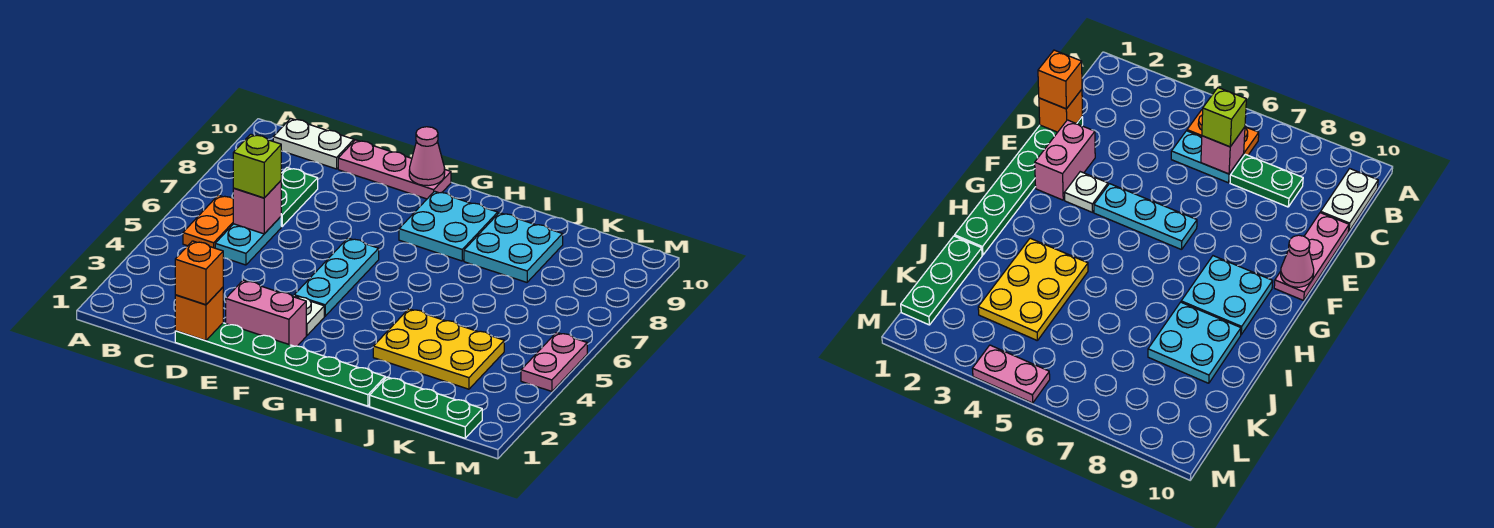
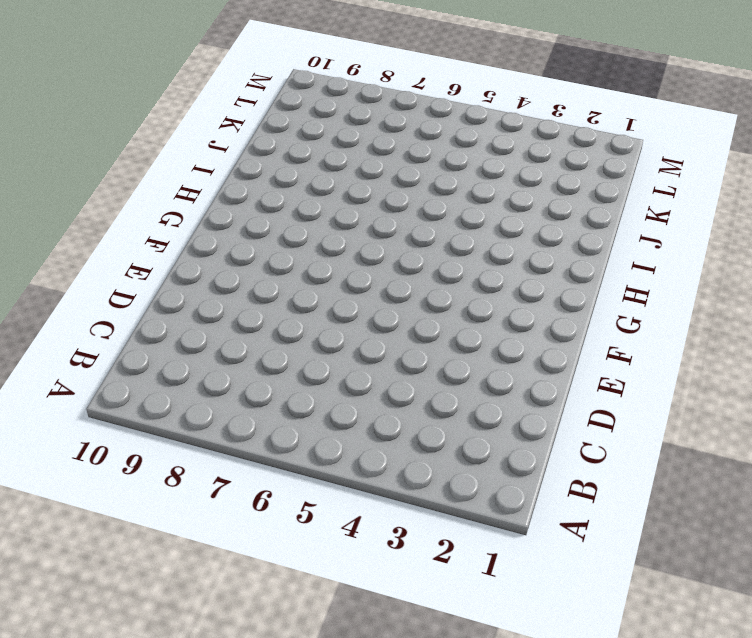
none -> orange 1x2 plate [183,195,233,248]
none -> white 1x2 plate [273,118,354,169]
none -> cyan 1x2 plate [215,217,281,265]

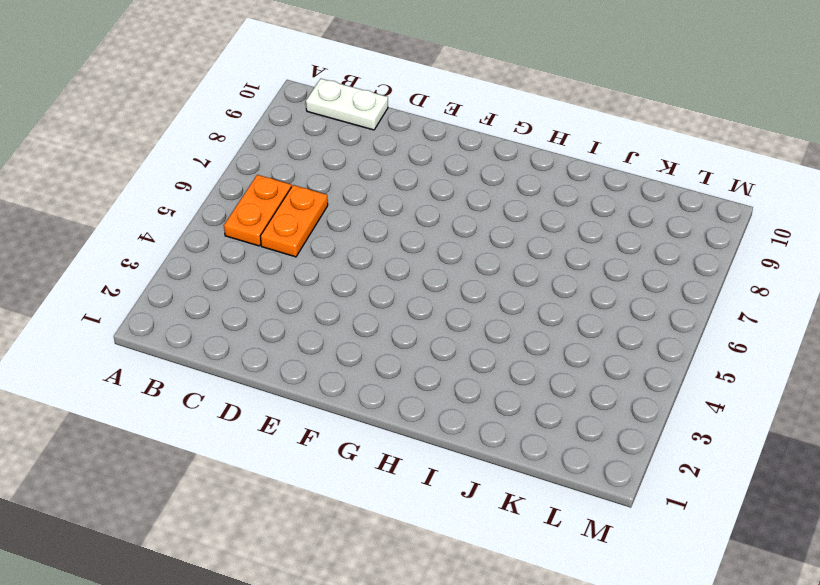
orange 1x2 plate [261,185,328,257] -> cyan 1x2 plate [215,217,281,265]
none -> green 1x2 plate [281,168,318,226]
none -> green 1x6 plate [175,323,385,406]
none -> pink 1x3 plate [338,140,451,199]

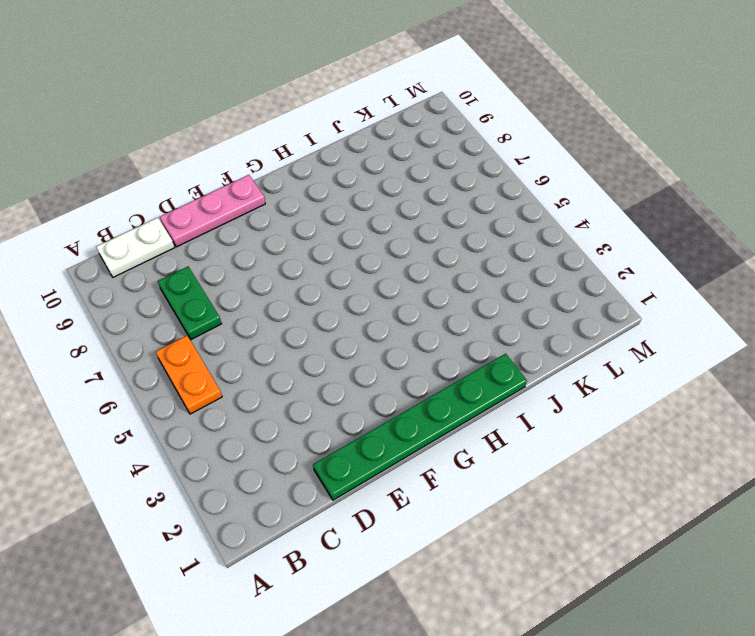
none -> cyan 1x2 plate [215,217,281,265]
none -> pink 1x2 brick [226,280,306,346]
none -> white 1x1 plate [293,296,324,336]

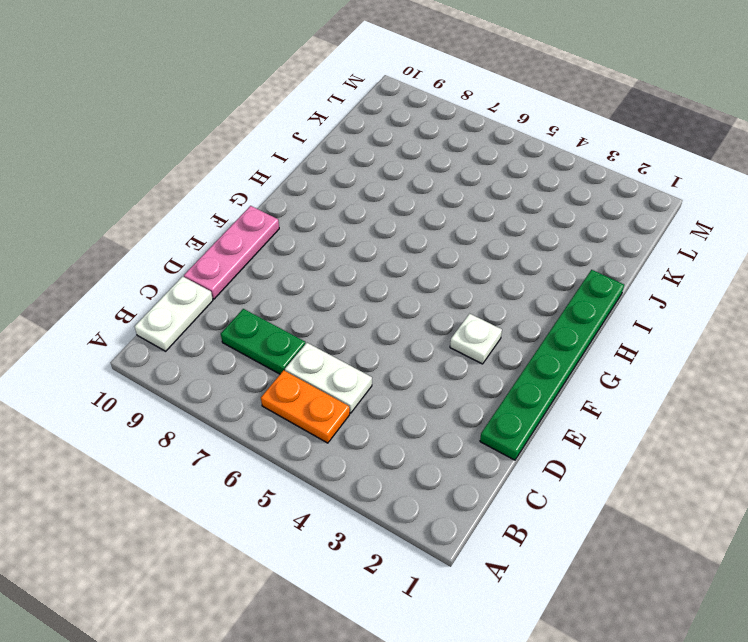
white 1x2 plate [285,343,372,413] -> cyan 1x2 plate [215,217,281,265]
none -> pink 1x2 brick [226,280,306,346]
none -> cyan 1x3 plate [294,238,379,316]
none -> cyan 2x2 plate [399,191,498,261]

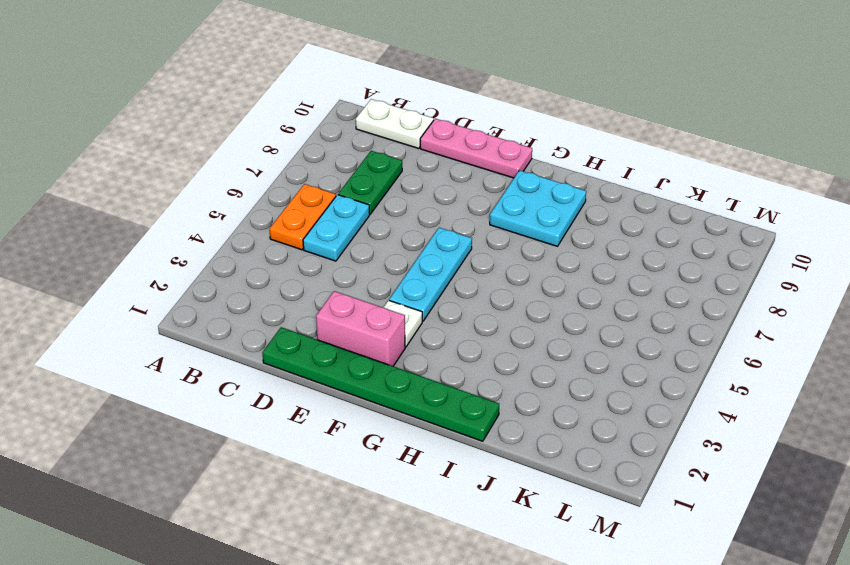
none -> yellow 2x3 plate [373,309,504,389]
none -> cyan 2x2 plate [464,213,563,282]
none -> green 1x3 plate [370,377,482,438]

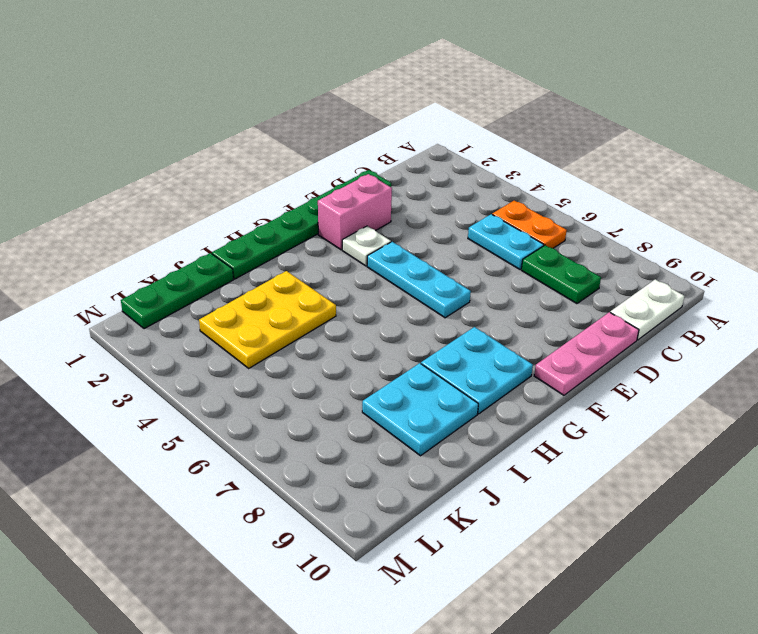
none -> pink 1x2 plate [521,332,587,391]
none -> pink 1x1 brick [233,181,281,234]
none -> orange 1x1 brick [175,287,223,341]

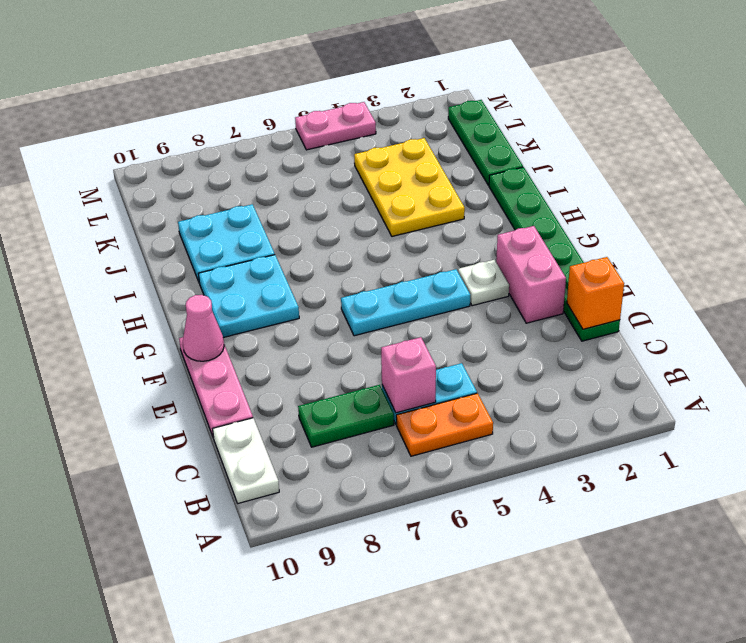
none -> lime 1x1 brick [233,134,281,198]
none -> orange 1x1 brick [175,241,223,305]

